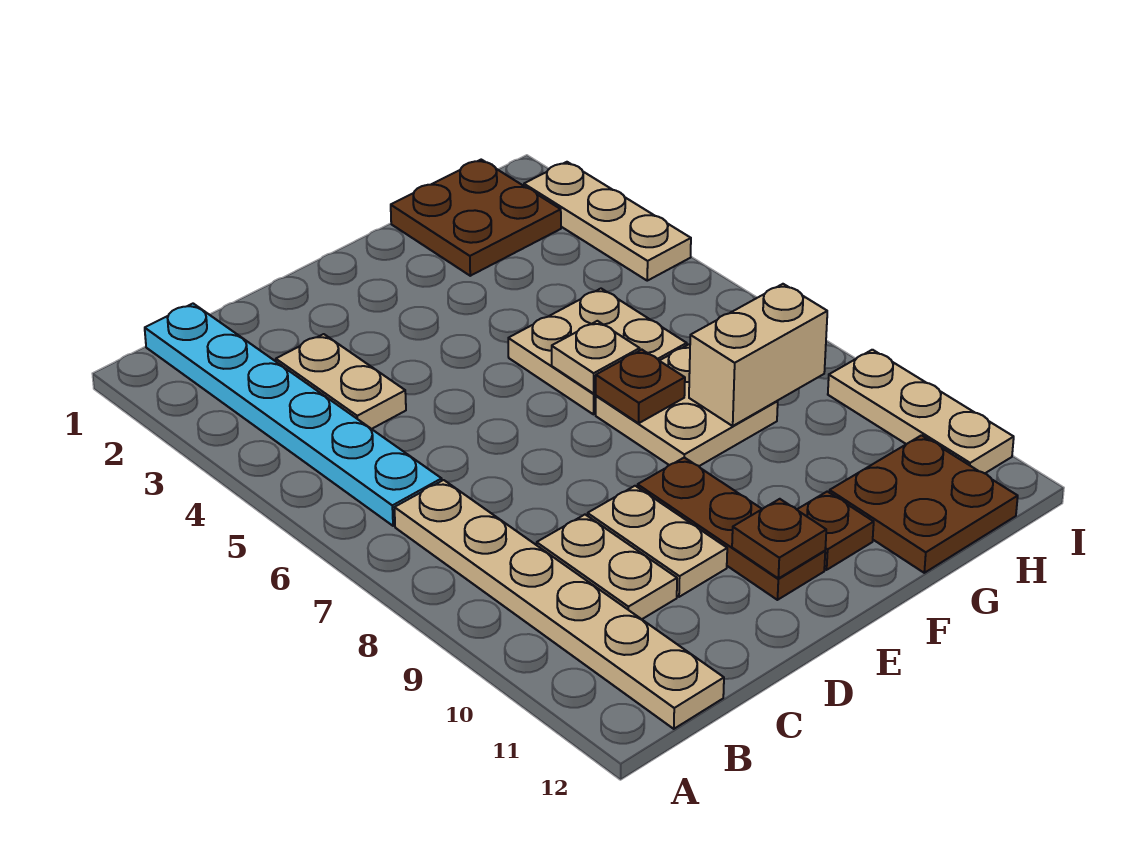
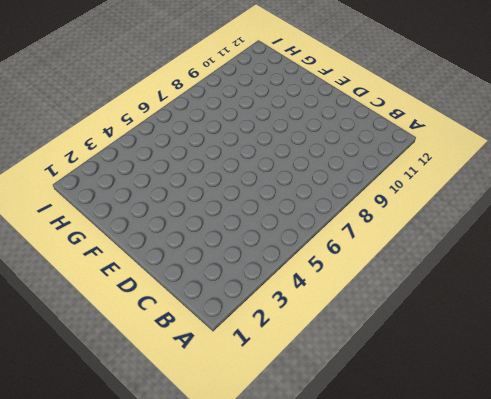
none -> cyan 1x6 plate [145,304,442,526]
none -> tan 1x6 plate [394,480,724,729]
none -> tan 1x2 plate [276,334,406,429]

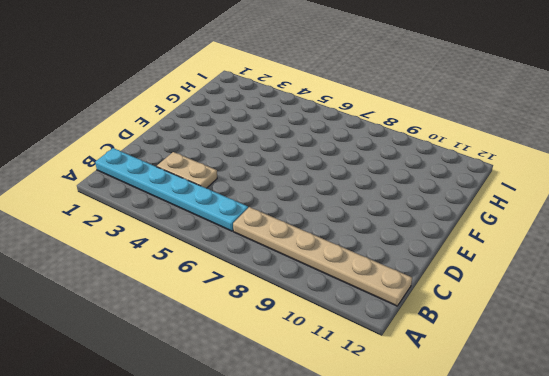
none -> tan 1x2 plate [537,515,677,619]
none -> tan 1x2 plate [588,486,727,597]
none -> brown 1x3 plate [638,458,825,600]

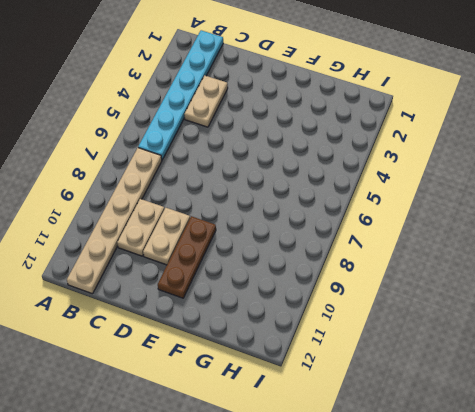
none -> tan 2x2 plate [508,289,687,414]
none -> tan 2x2 plate [596,344,778,466]
none -> brown 1x1 plate [797,491,874,570]

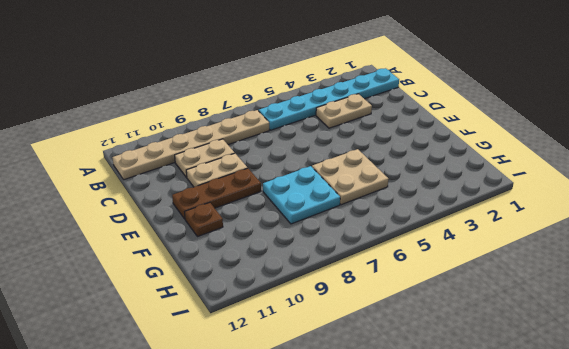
cyan 2x2 plate [263,166,340,224] -> tan 2x2 plate [596,344,778,466]
none -> brown 2x2 plate [391,160,561,276]
none -> brown 2x2 plate [829,435,1018,573]
none -> tan 1x3 plate [524,162,691,281]

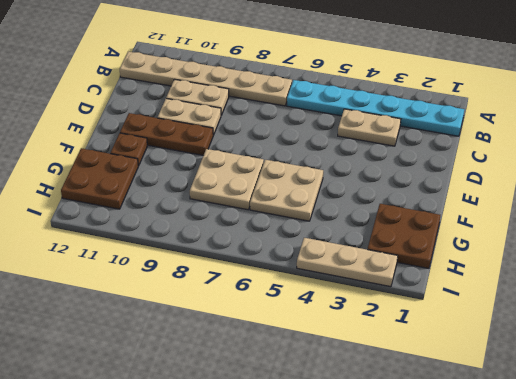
none -> tan 1x3 plate [828,350,1014,473]
none -> brown 1x1 plate [732,499,826,579]
none -> tan 1x1 plate [552,321,640,393]

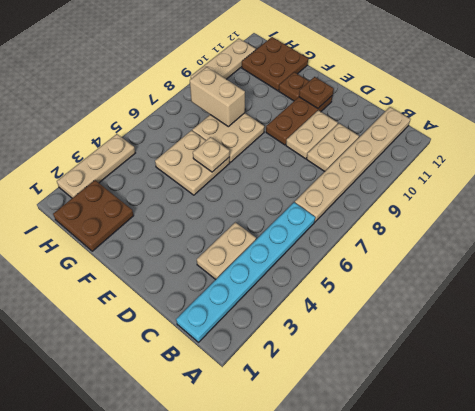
none -> brown 1x1 plate [596,350,685,423]

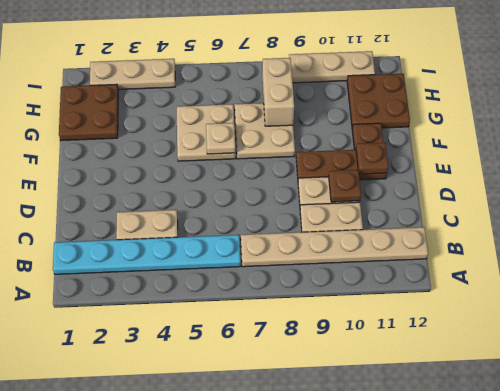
brown 1x1 plate [329,170,361,202] -> brown 1x1 plate moved to [596,350,685,423]

